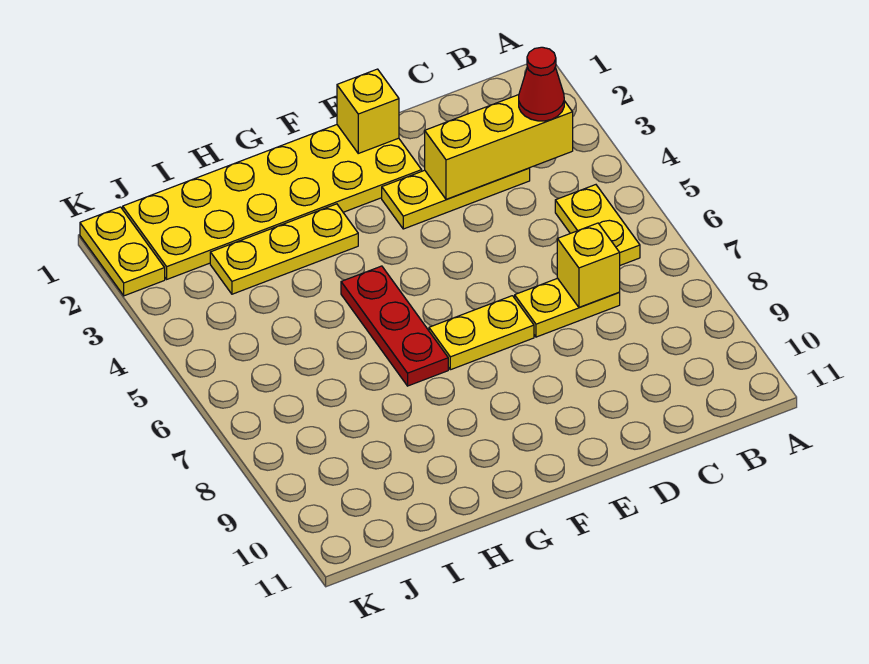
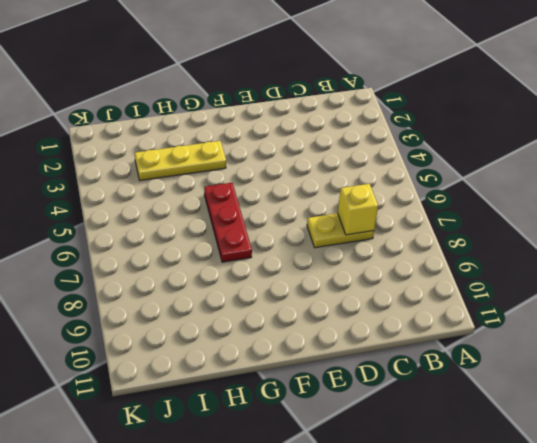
none -> yellow 1x2 plate [555,185,640,265]
none -> yellow 1x3 plate [382,168,530,229]
none -> yellow 2x6 plate [123,125,422,279]

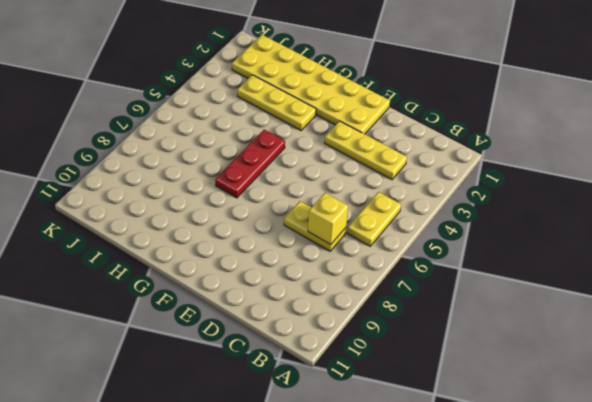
none -> yellow 1x2 plate [429,296,534,370]
none -> yellow 1x2 plate [80,207,165,296]
none -> yellow 1x3 brick [425,95,573,200]

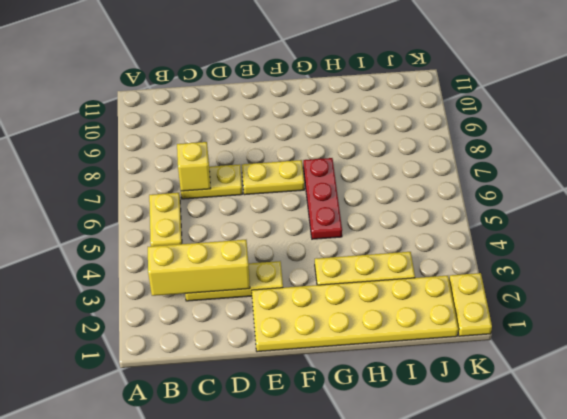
none -> yellow 1x1 brick [337,69,399,153]
none -> red 1x1 cone [519,47,564,121]

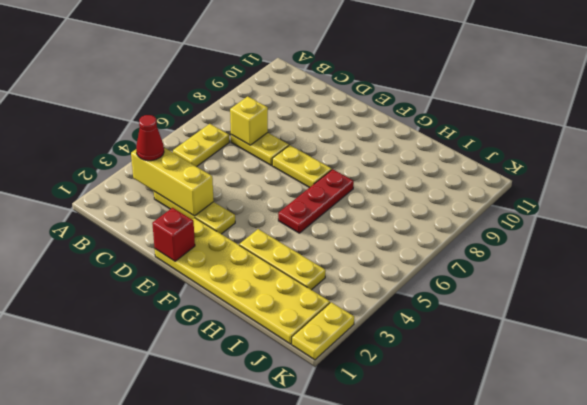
red 1x1 brick [152,208,195,261] -> yellow 1x1 brick [337,69,399,153]

